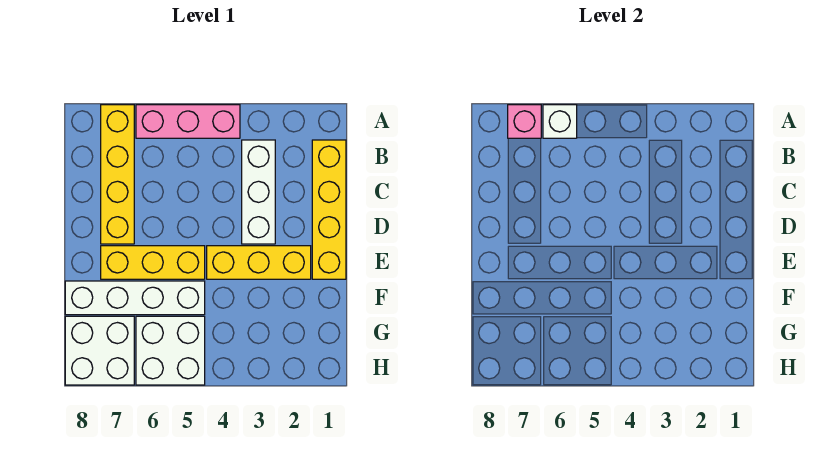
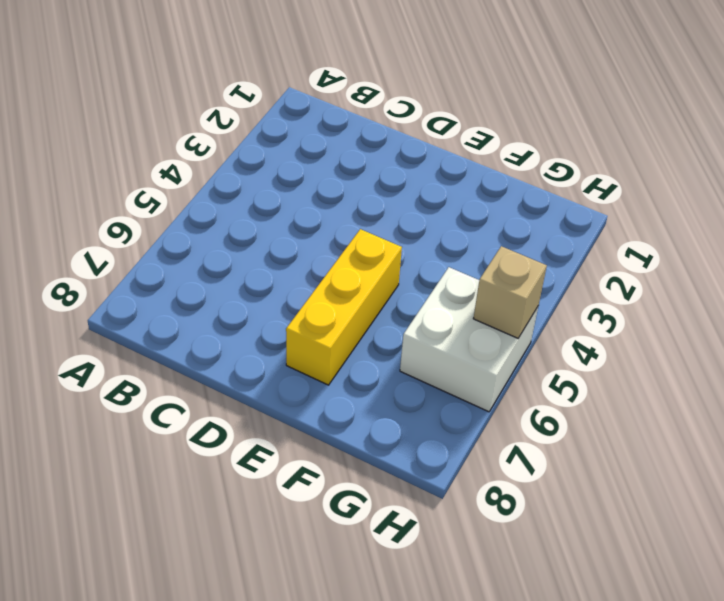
tan 1x1 brick [473,246,547,338] -> none
none -> pink 1x3 brick [136,105,240,138]
none -> yellow 1x4 brick [101,105,134,244]

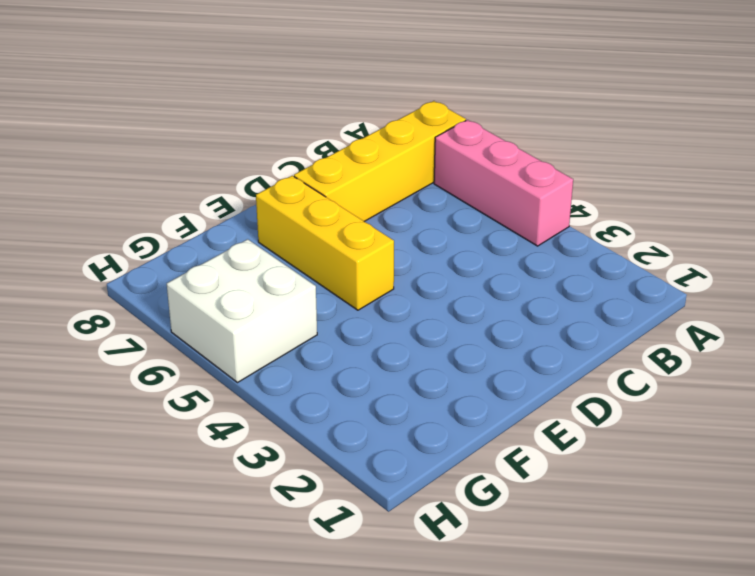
none -> yellow 1x4 brick [312,140,346,279]
none -> white 1x3 brick [242,140,275,244]

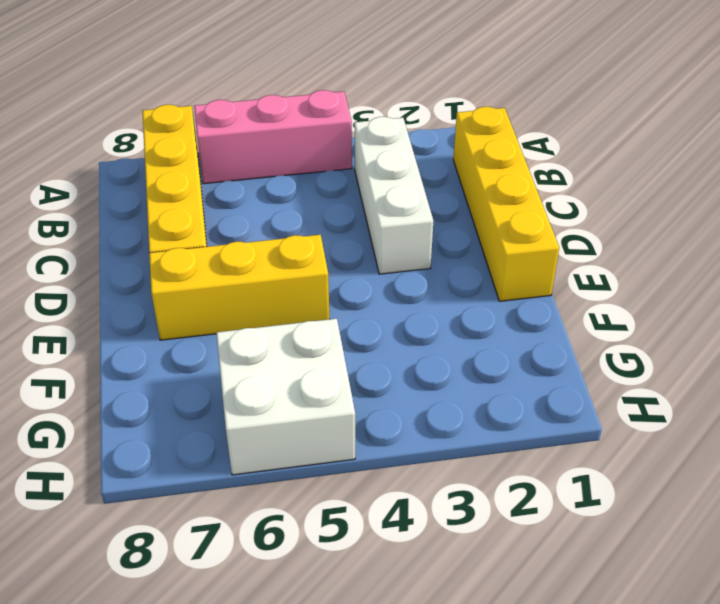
none -> yellow 1x3 brick [207,246,311,279]
none -> white 1x4 brick [65,281,205,315]

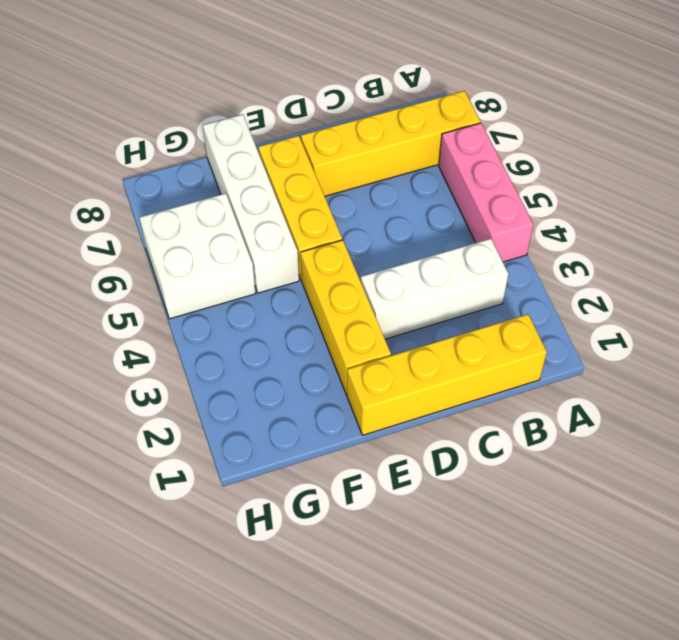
none -> white 2x2 brick [65,316,134,385]
none -> white 1x1 brick [543,105,577,138]

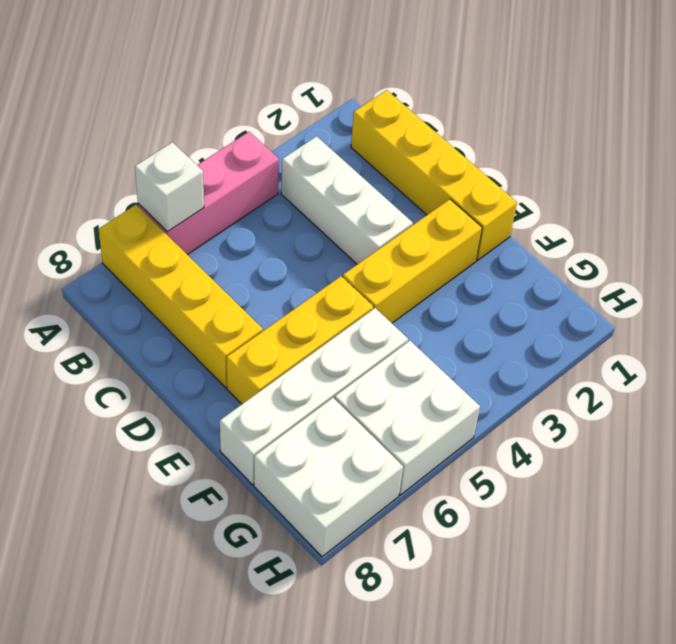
none -> pink 1x1 brick [508,105,541,138]

